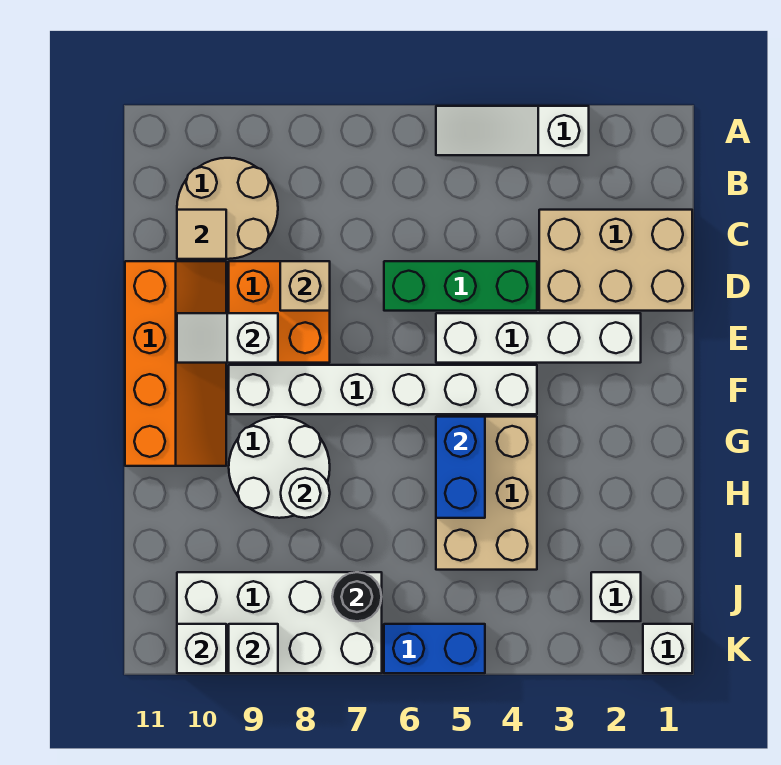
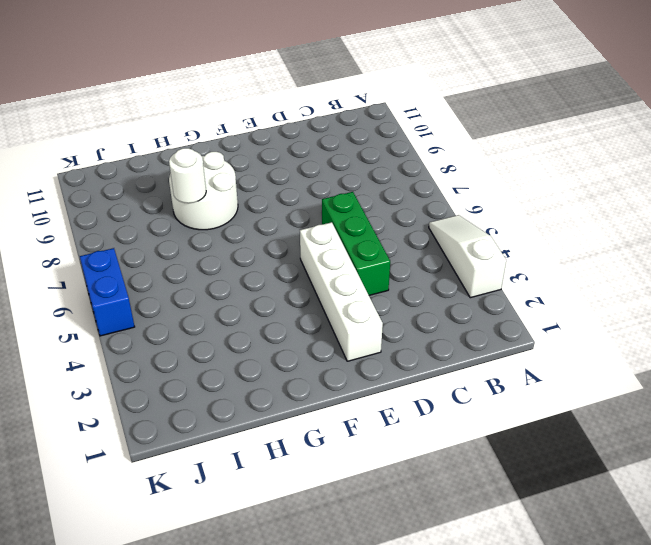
none -> tan 2x2 round brick [177,158,278,259]
none -> tan 2x3 brick [539,210,692,311]
none -> orange 2x2 brick [229,261,330,363]

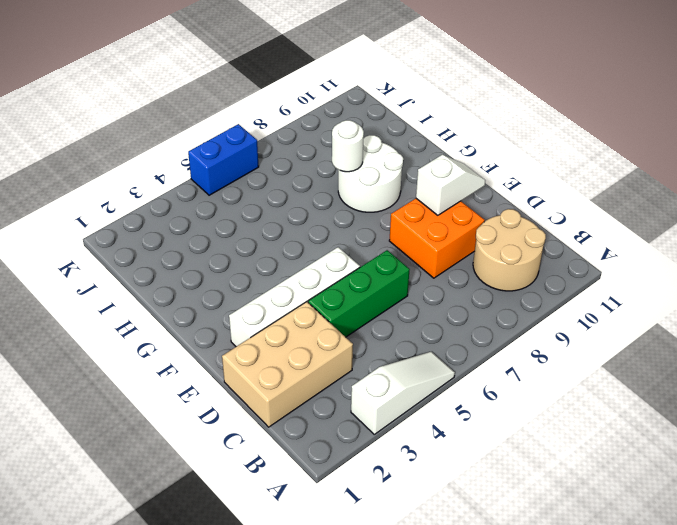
none -> orange 2x4 slope [125,261,226,466]
none -> white 1x6 brick [229,365,537,414]
none -> tan 2x3 brick [436,417,537,570]

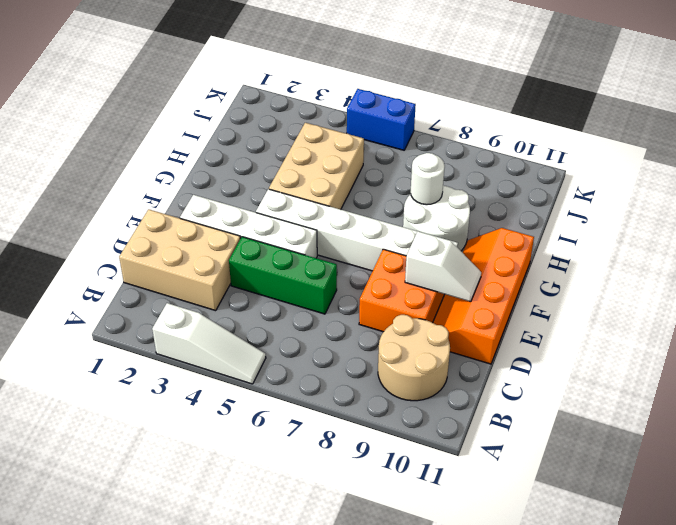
none -> white 1x1 brick [591,572,641,621]
none -> white 2x4 brick [177,572,382,673]
none -> white 1x1 brick [643,624,692,673]

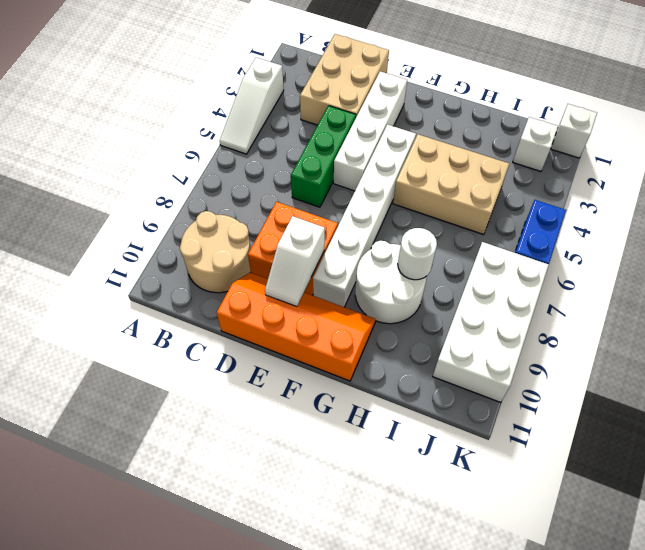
none -> tan 1x1 tile [177,210,226,259]
none -> tan 1x1 brick [280,261,330,311]
none -> blue 1x2 brick [436,417,485,518]

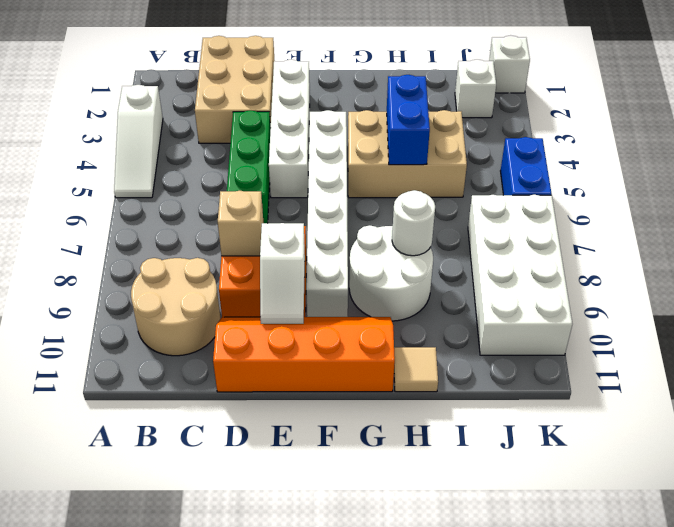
blue 1x2 brick [387,75,430,165] -> blue 1x2 brick turned to [436,417,485,518]
tan 1x1 tile [394,347,438,392] -> tan 1x1 tile moved to [177,210,226,259]
none -> black 1x1 round brick [332,572,382,621]
none -> white 1x1 brick [229,624,278,673]
none -> white 1x1 brick [177,624,226,673]

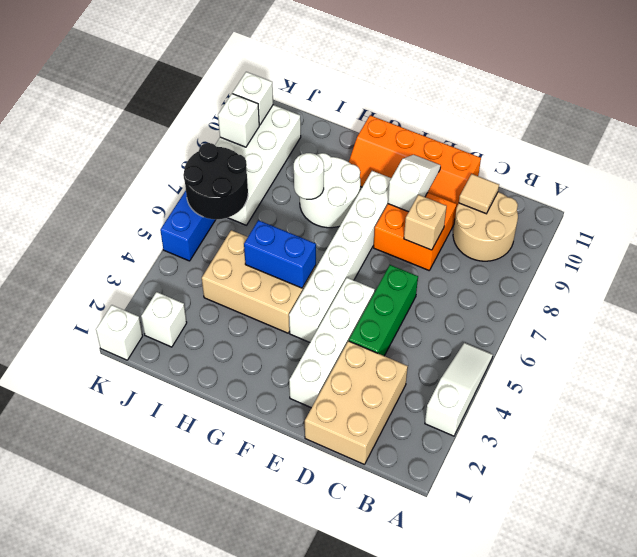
black 2x2 round brick [183,143,248,219] -> black 1x1 round brick [332,572,382,621]

